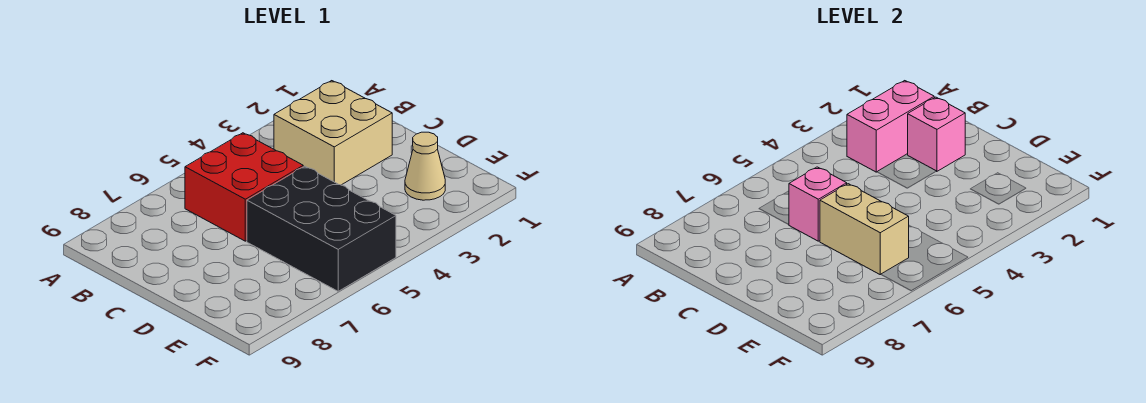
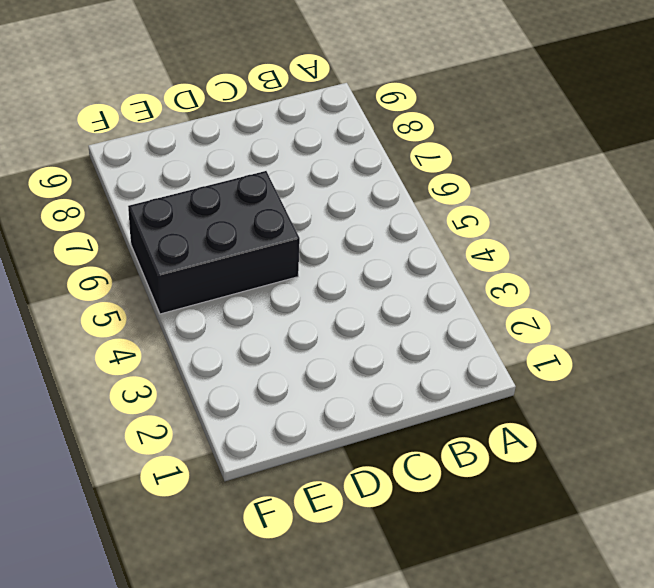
none -> tan 2x2 brick [274,81,392,185]
none -> red 2x2 brick [185,133,303,241]

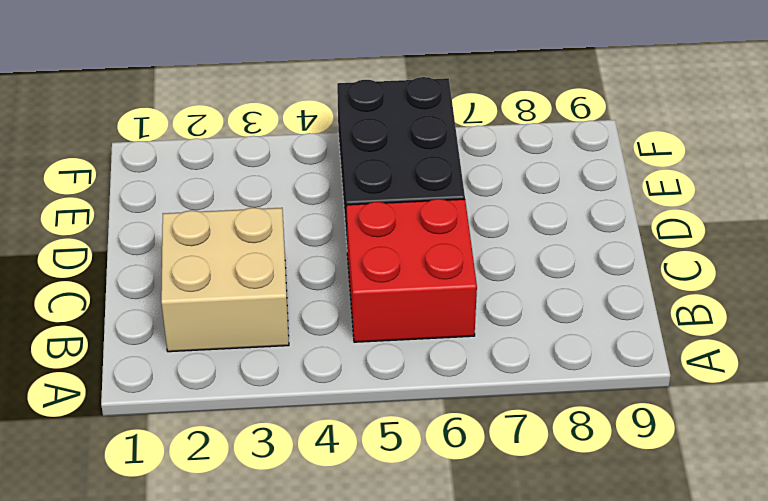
none -> tan 1x1 cone [405,132,445,200]
none -> pink 1x2 brick [847,81,934,172]

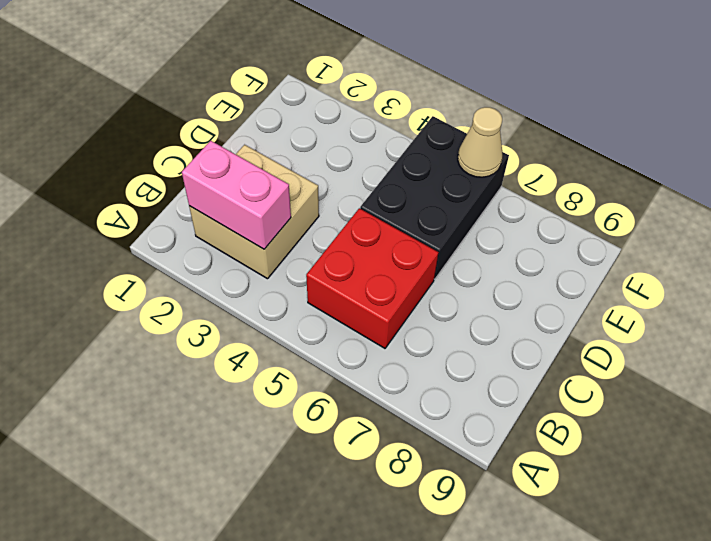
tan 1x1 cone [458,107,503,177] -> tan 1x1 cone moved to [405,132,445,200]
none -> pink 1x1 brick [908,97,965,171]
none -> pink 1x1 brick [789,167,847,241]

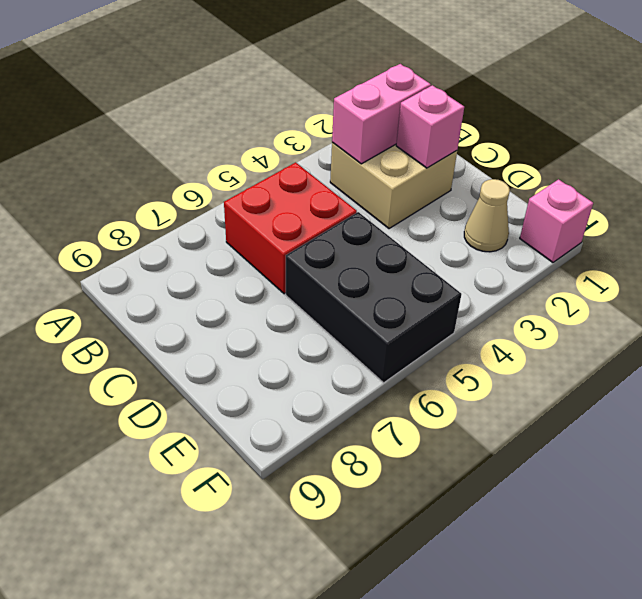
pink 1x1 brick [520,179,593,262] -> pink 1x1 brick moved to [789,167,847,241]
none -> tan 1x2 brick [820,184,909,275]

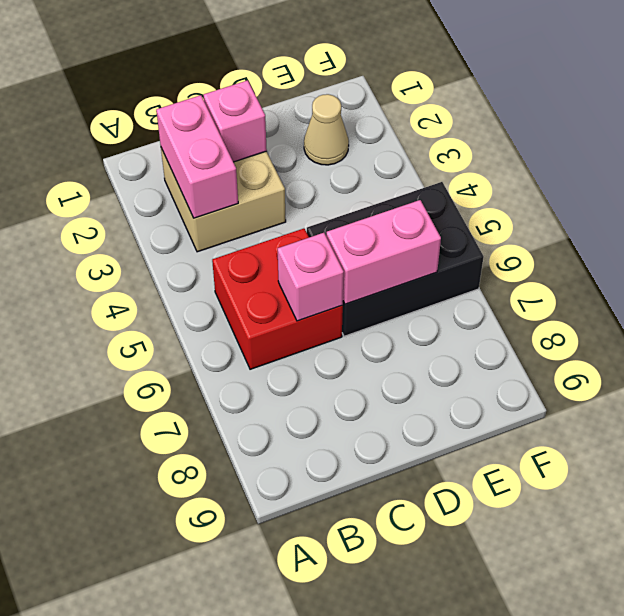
pink 1x2 brick [326,200,441,304] -> tan 1x2 brick [820,184,909,275]

